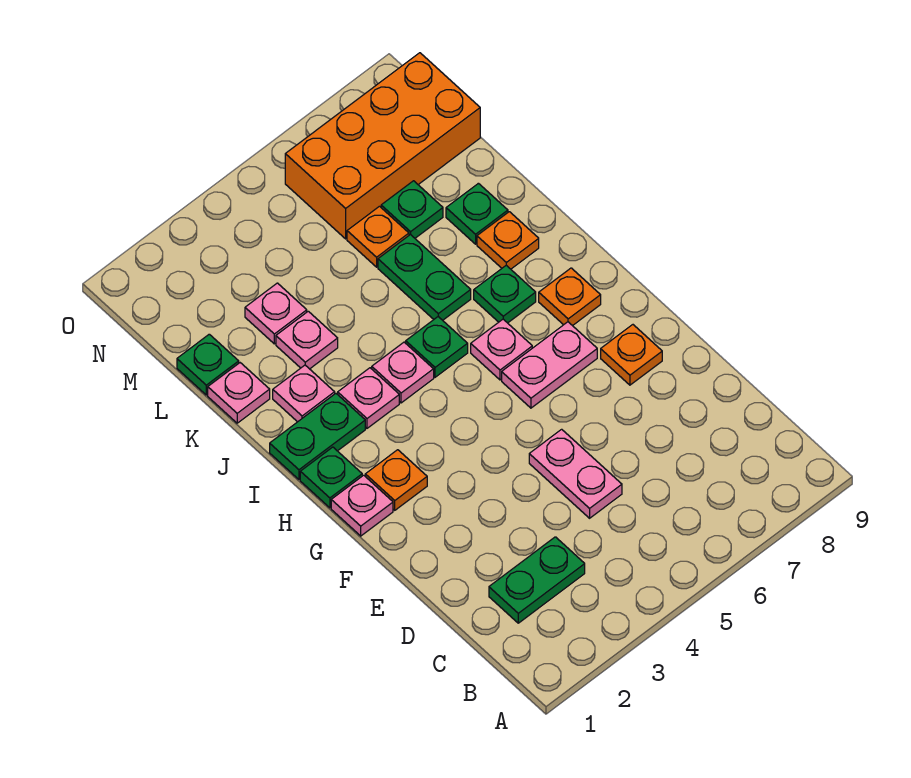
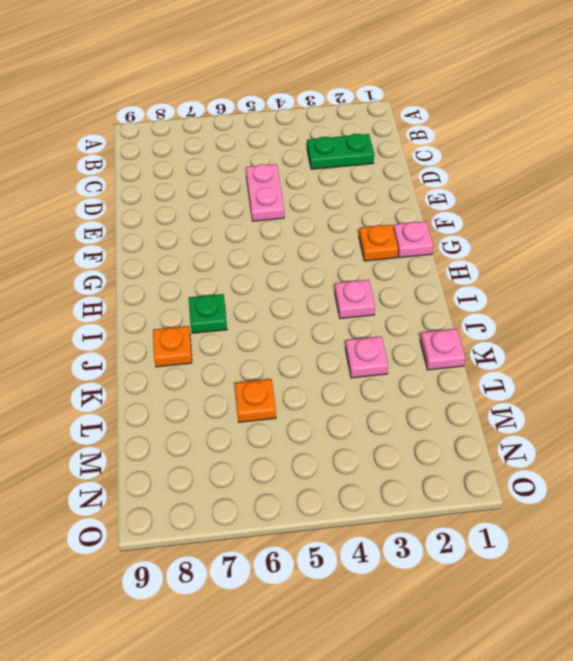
none -> orange 1x1 plate [601,325,662,385]
none -> pink 1x2 plate [502,322,597,408]
none -> green 1x1 plate [300,447,362,508]

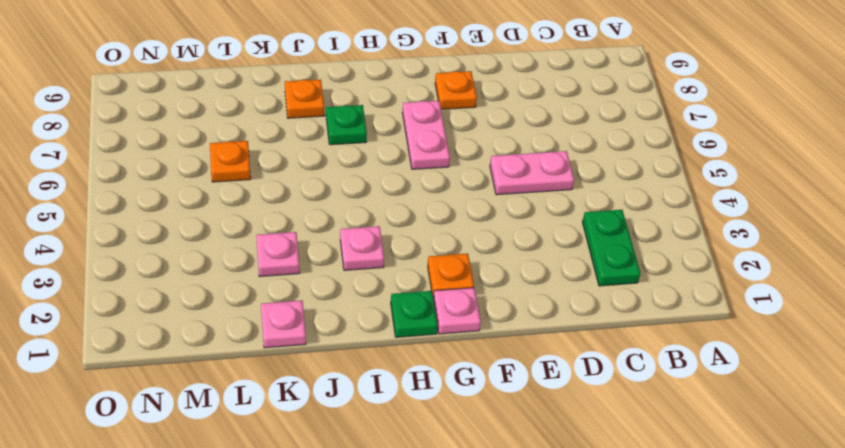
none -> pink 1x1 plate [471,319,532,380]
none -> orange 1x1 plate [539,268,601,326]
none -> green 1x2 plate [270,394,365,479]

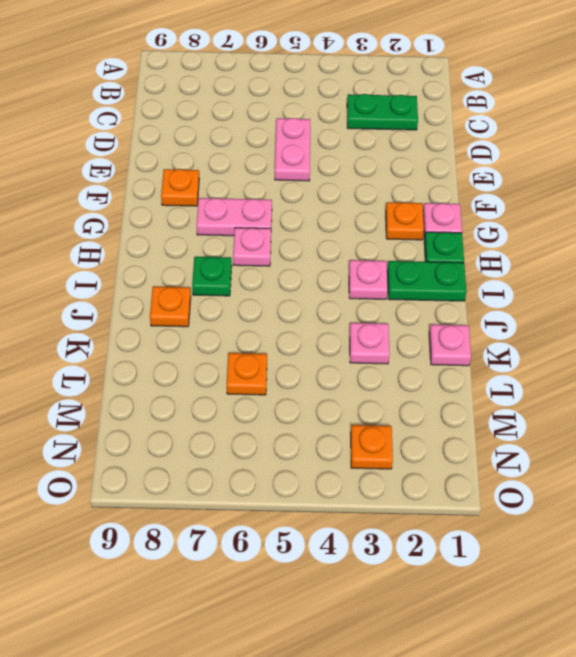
orange 1x1 plate [351,425,393,469] -> orange 1x1 plate moved to [539,268,601,326]
none -> pink 1x1 plate [372,342,434,403]
none -> green 1x1 plate [406,317,468,377]
none -> pink 1x1 plate [273,365,335,422]

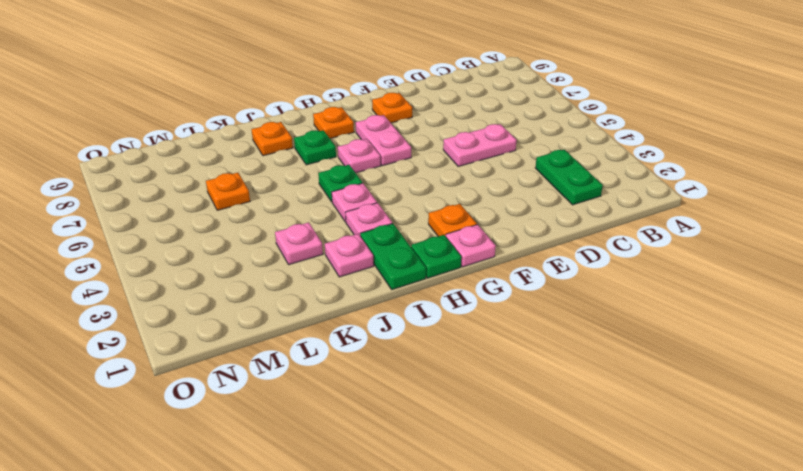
none -> green 1x2 plate [378,234,471,320]
none -> pink 1x1 plate [208,363,270,423]
none -> green 1x1 plate [446,183,508,244]

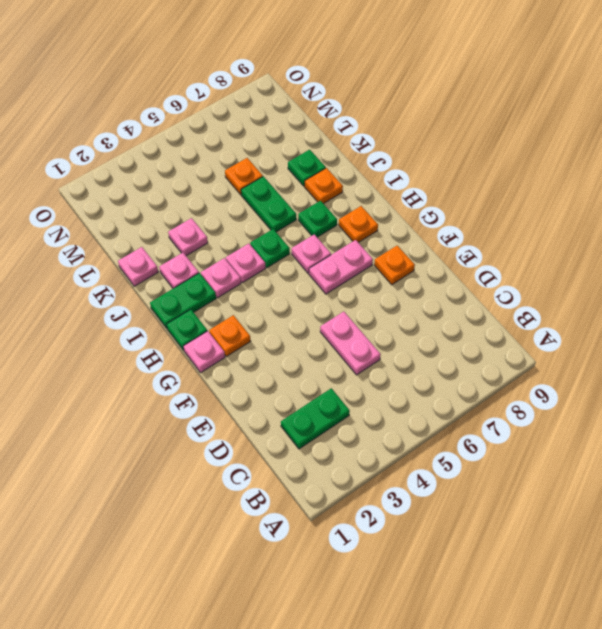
none -> green 1x1 plate [177,334,239,395]
none -> pink 1x1 plate [245,283,307,344]
none -> green 1x1 plate [381,181,443,238]

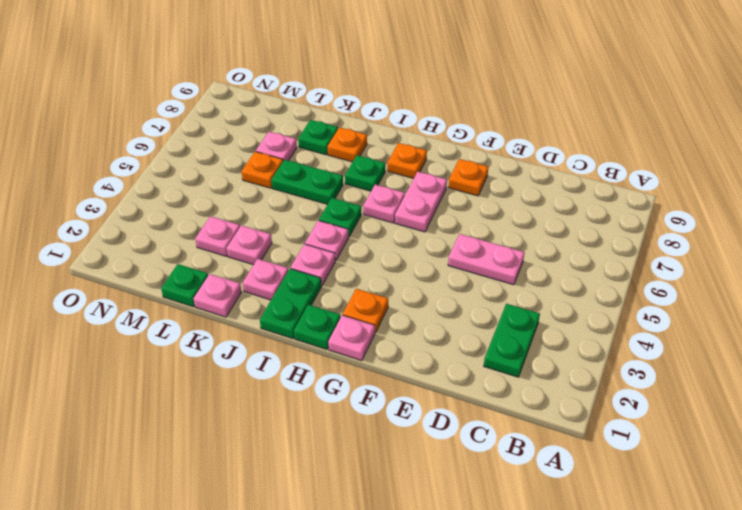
pink 1x1 plate [256,132,297,161] -> green 1x1 plate [381,181,443,238]
none -> orange 2x4 brick [285,53,480,239]

